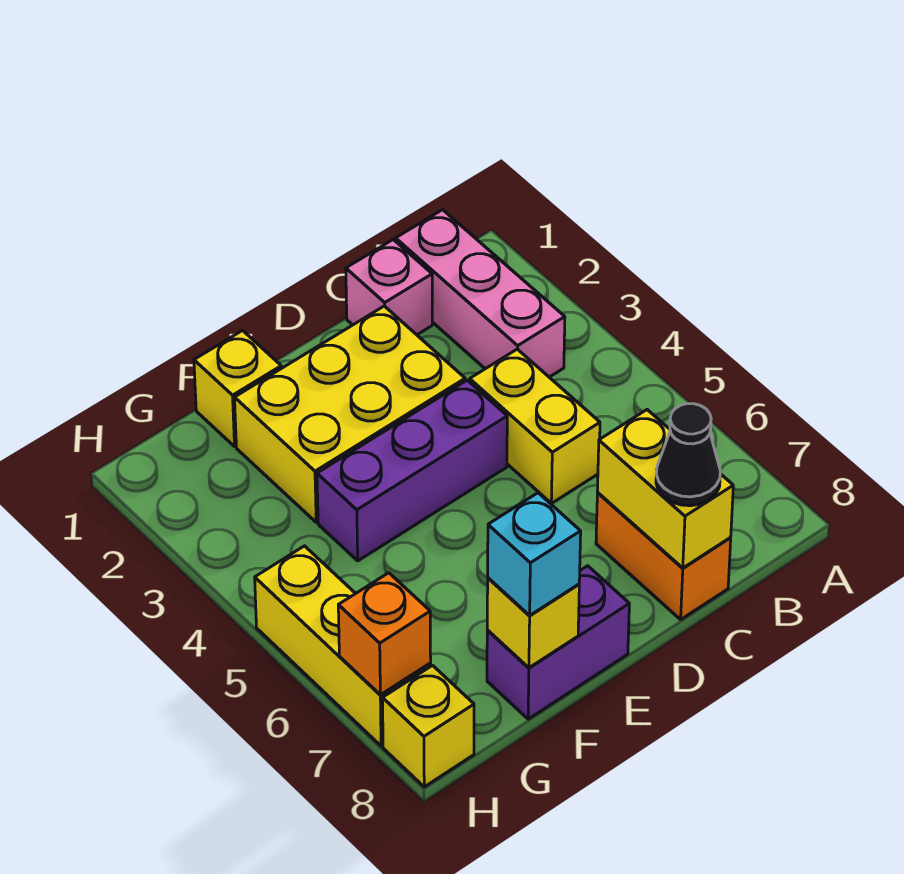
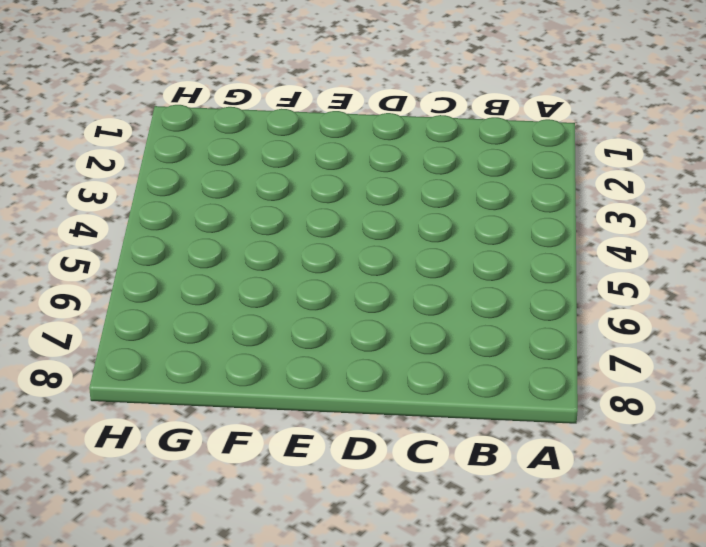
none -> pink 1x3 brick [396,210,565,377]
none -> pink 1x1 brick [346,240,432,335]
none -> yellow 1x2 brick [470,349,600,503]

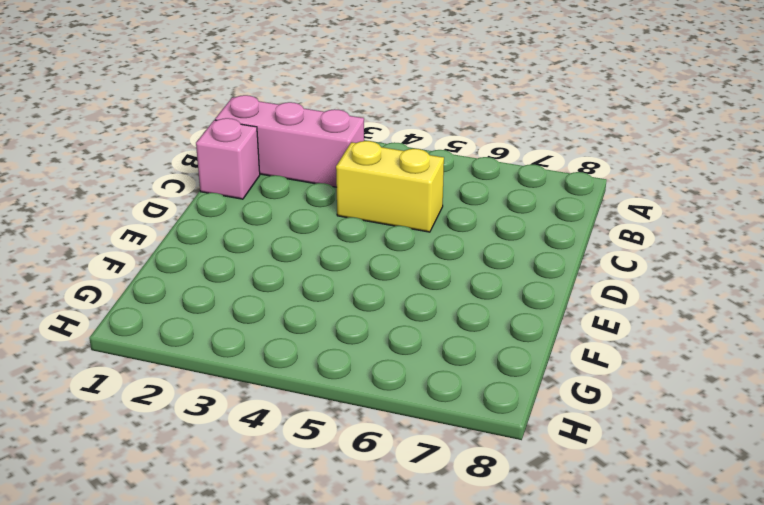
none -> orange 1x2 brick [596,493,731,619]
none -> yellow 2x3 brick [235,306,465,522]
none -> purple 1x3 brick [317,380,507,561]

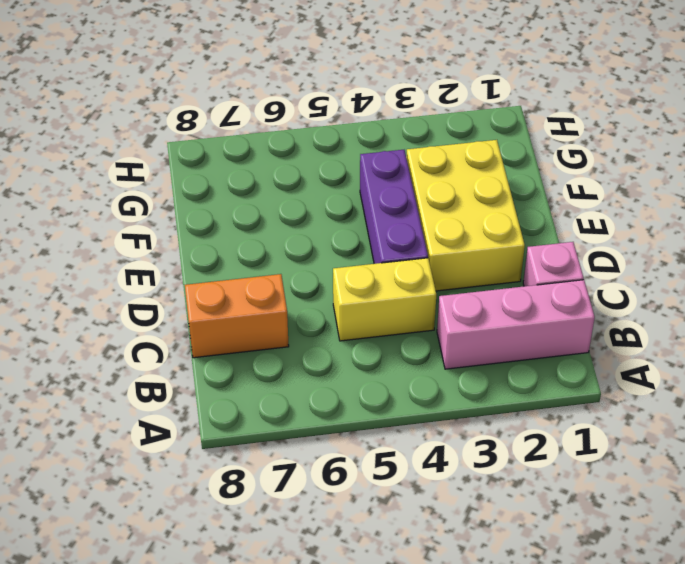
none -> purple 1x2 brick [487,566,629,719]
none -> yellow 1x1 brick [194,331,281,446]
none -> yellow 1x3 brick [255,546,431,746]

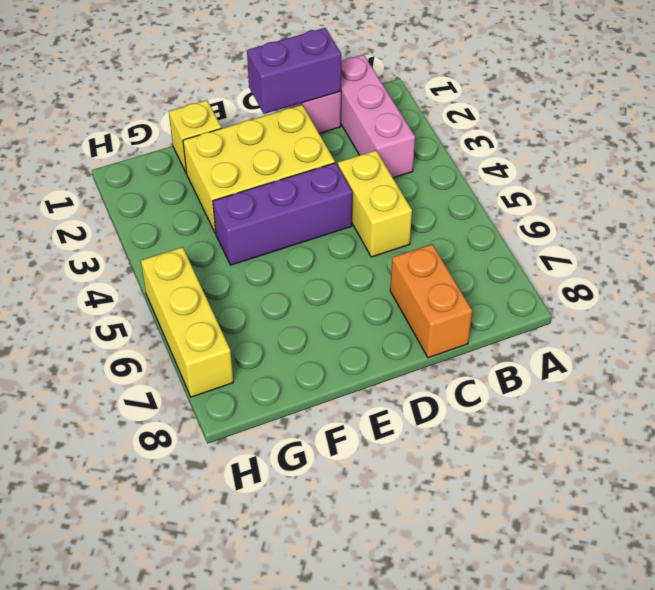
purple 1x2 brick [247,28,341,114] -> purple 1x2 brick moved to [487,566,629,719]
none -> yellow 1x1 brick [383,666,474,787]
none -> yellow 1x2 brick [597,410,733,568]
none -> yellow 1x1 brick [487,578,579,668]

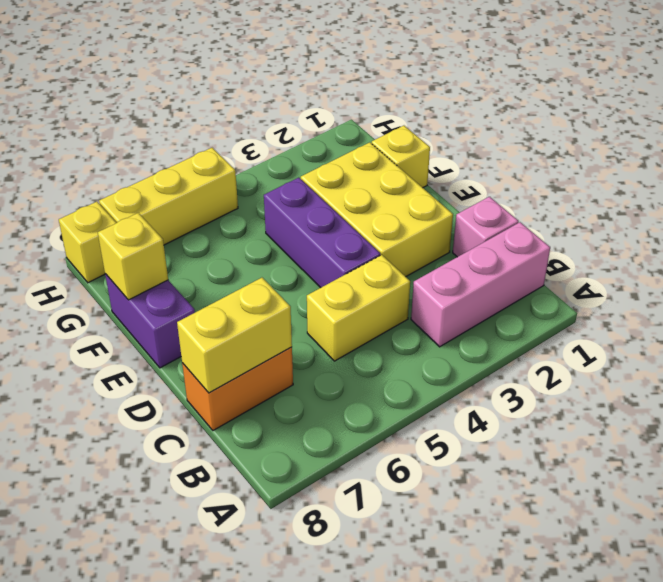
none -> orange 1x1 brick [338,573,431,695]
none -> black 1x1 cone [656,404,720,506]
none -> cyan 1x1 brick [488,493,581,615]

